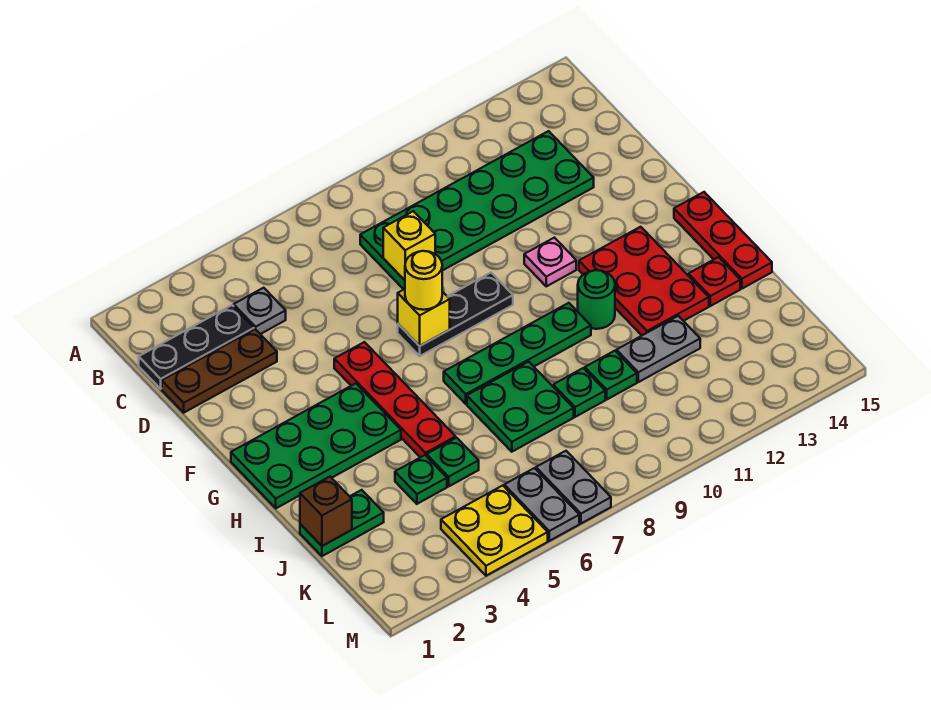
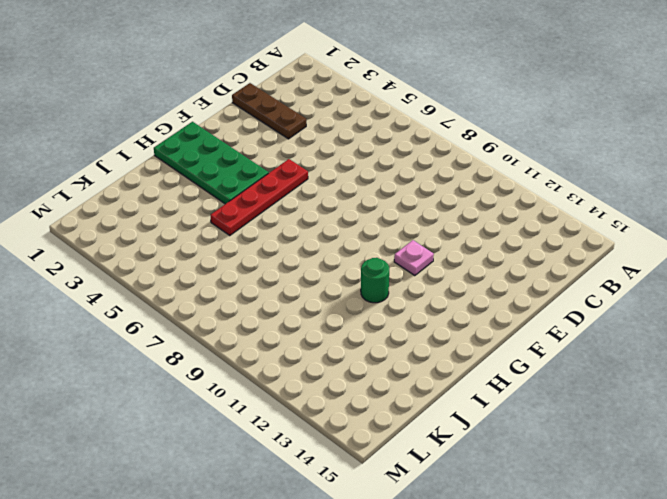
none -> black 1x3 plate [139,305,254,389]
none -> grey 1x1 plate [234,288,286,334]
none -> green 2x6 plate [360,131,594,289]

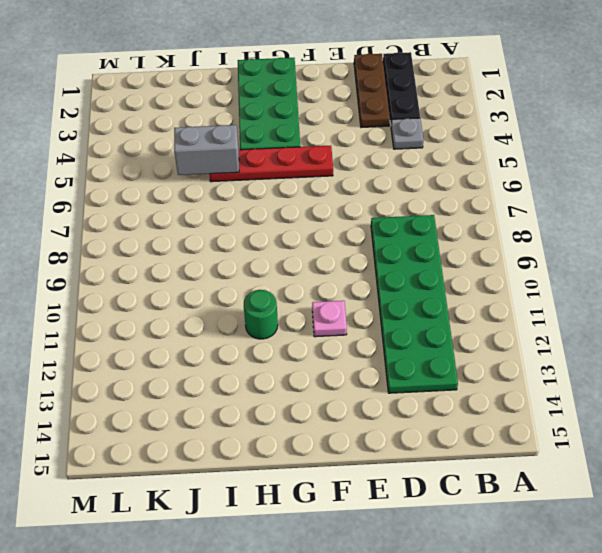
grey 1x2 brick [174,125,239,175] -> none
none -> black 1x3 plate [398,273,513,356]
none -> red 2x3 plate [579,227,709,335]
none -> red 1x3 plate [674,192,772,289]

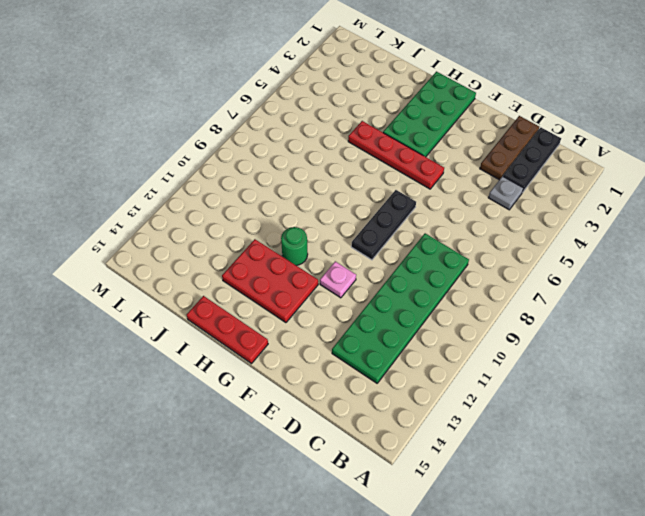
none -> green 1x4 plate [444,303,591,404]
none -> green 2x2 plate [467,362,574,452]
none -> red 1x1 plate [688,257,740,306]

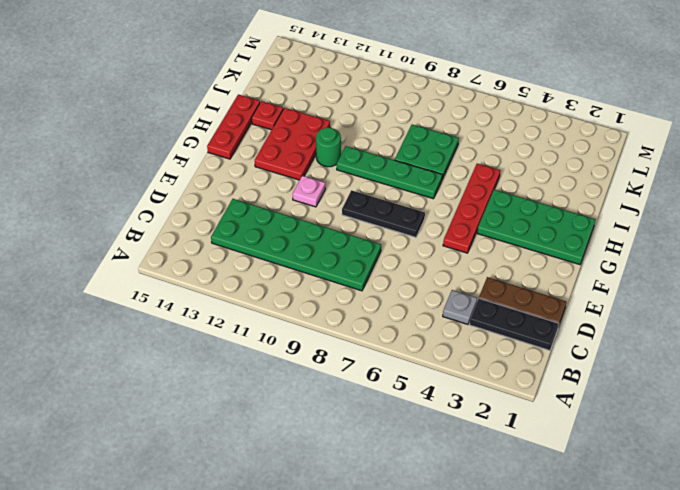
none -> green 1x2 plate [300,490,384,556]
none -> green 1x1 plate [395,455,447,504]
none -> green 1x1 plate [427,438,479,486]

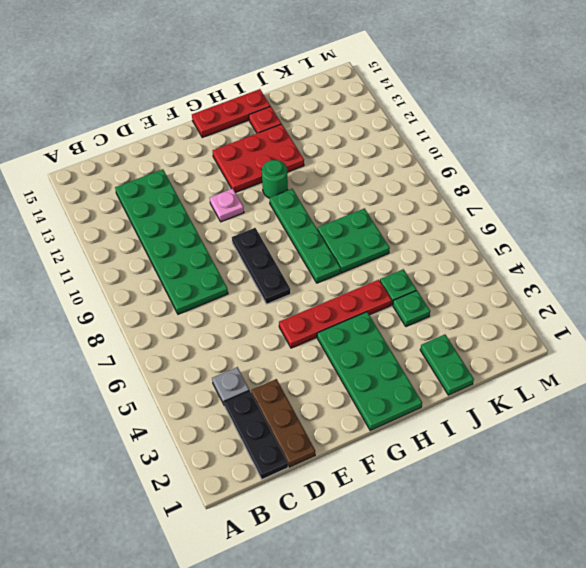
none -> green 1x1 plate [553,368,605,417]
none -> green 1x1 plate [585,351,637,399]
none -> grey 1x2 plate [617,316,700,382]

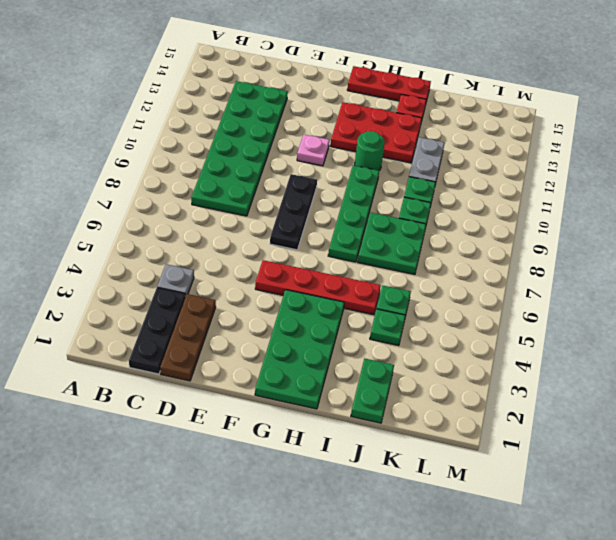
none -> yellow 2x2 plate [441,486,548,576]
none -> grey 1x2 plate [504,468,579,541]
none -> grey 1x2 plate [536,451,611,523]

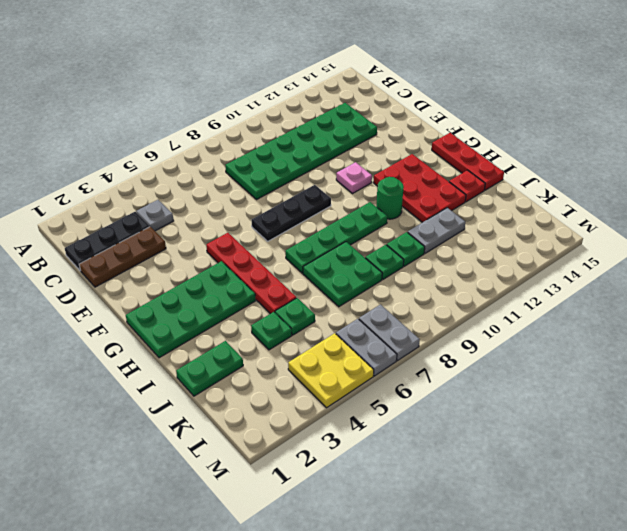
none -> yellow 1x1 brick [383,211,435,280]
none -> yellow 1x1 brick [398,289,450,346]
none -> brown 1x1 brick [300,477,352,546]

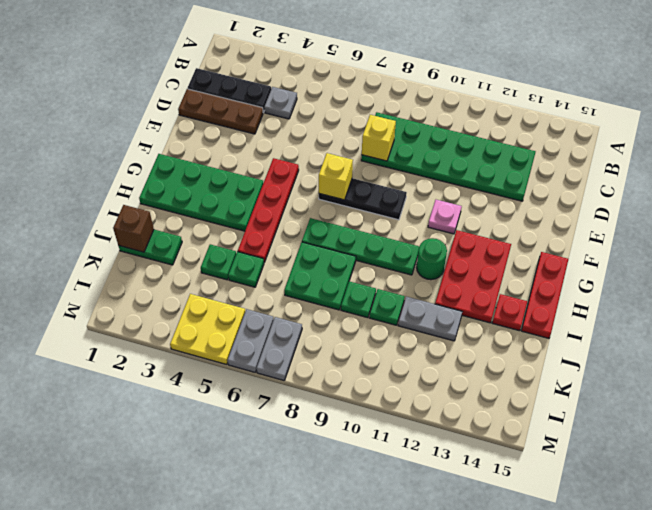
none -> yellow 1x1 round brick [405,251,442,310]

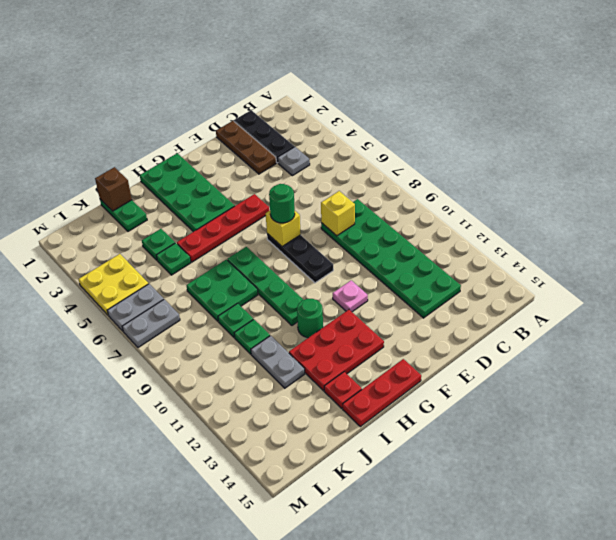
green 1x1 round brick [269,184,295,223] -> yellow 1x1 round brick [405,251,442,310]

